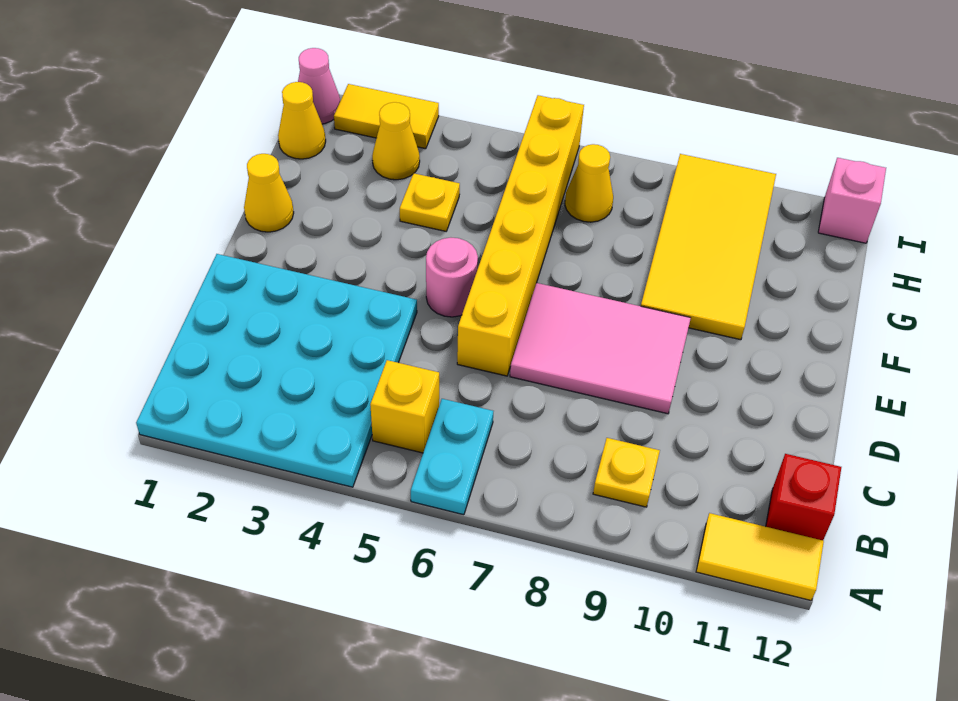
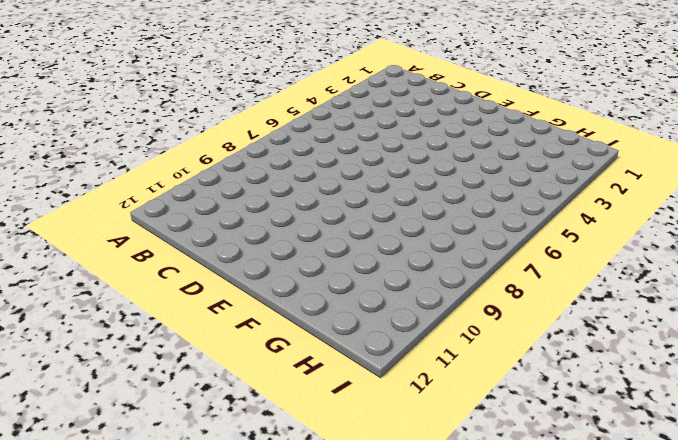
none -> cyan 4x4 plate [136,254,417,487]
none -> cyan 1x2 plate [411,399,493,515]
none -> yellow 1x2 tile [696,513,824,600]

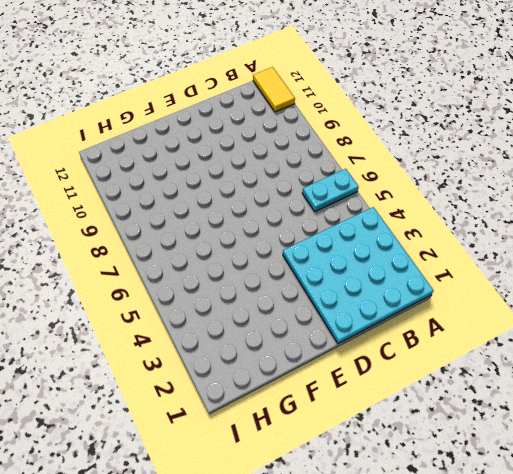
none -> yellow 1x1 brick [370,360,439,453]
none -> yellow 1x1 plate [593,438,660,507]
none -> red 1x1 brick [766,454,841,540]

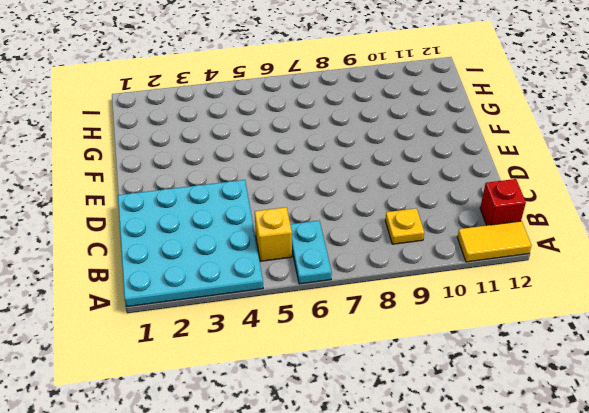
none -> yellow 1x6 brick [457,95,584,376]
none -> pink 2x3 tile [510,283,691,414]
none -> pink 1x1 round brick [426,238,478,317]

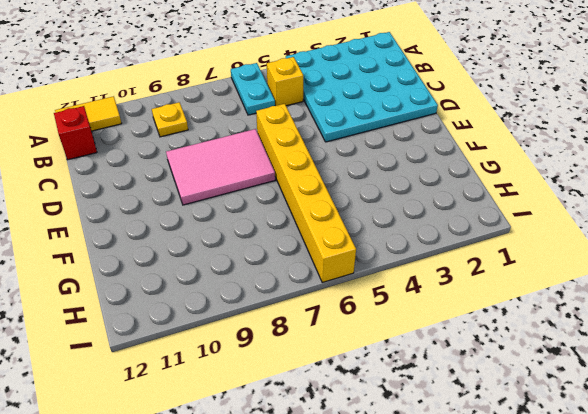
none -> pink 1x1 round brick [426,238,478,317]
none -> yellow 1x1 cone [244,154,294,232]
none -> yellow 2x4 tile [641,154,776,340]

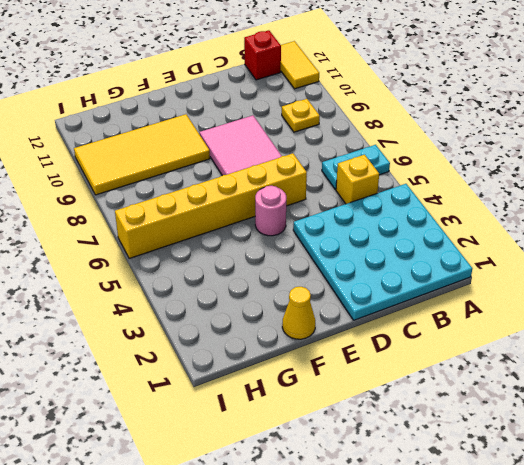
none -> yellow 1x1 plate [400,173,460,231]
none -> yellow 1x1 cone [278,82,326,159]
none -> yellow 1x1 cone [372,102,420,180]

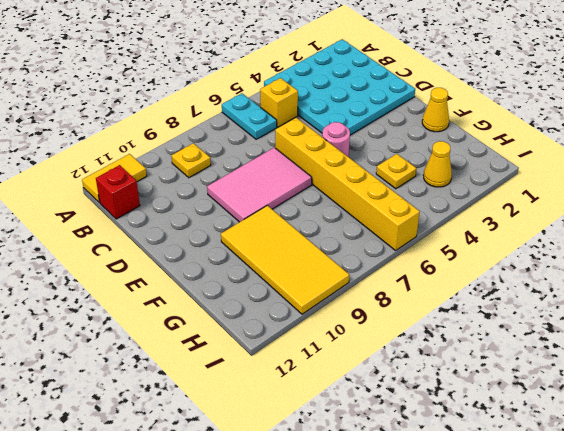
none -> yellow 1x1 cone [278,82,326,159]
none -> yellow 1x1 cone [565,144,613,222]
none -> pink 1x1 cone [298,48,340,124]

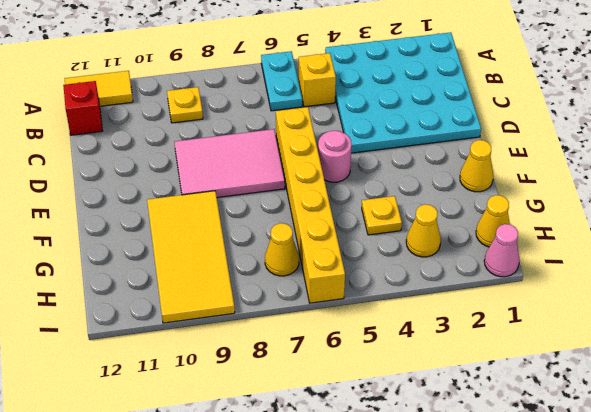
none -> yellow 1x2 tile [334,84,439,149]
none -> pink 1x1 brick [818,158,886,243]

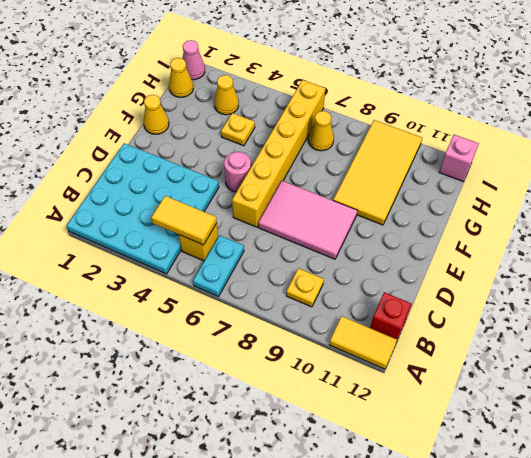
yellow 1x2 tile [151,196,217,245] -> yellow 1x2 tile moved to [334,84,439,149]

